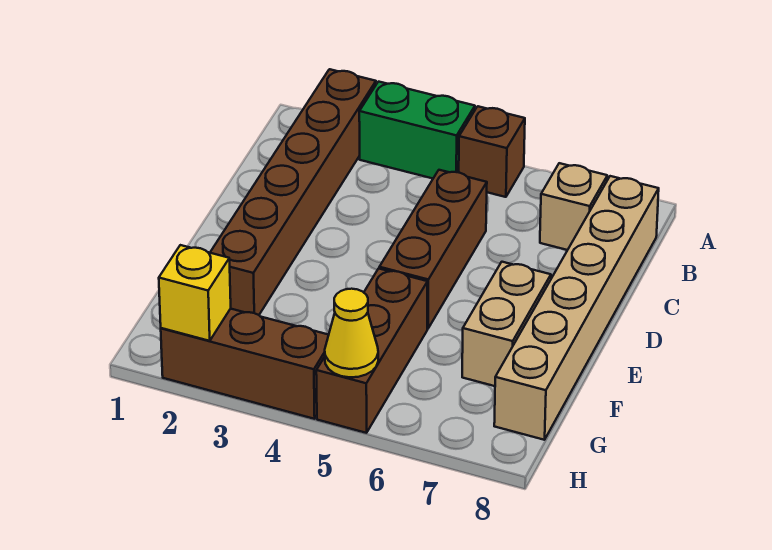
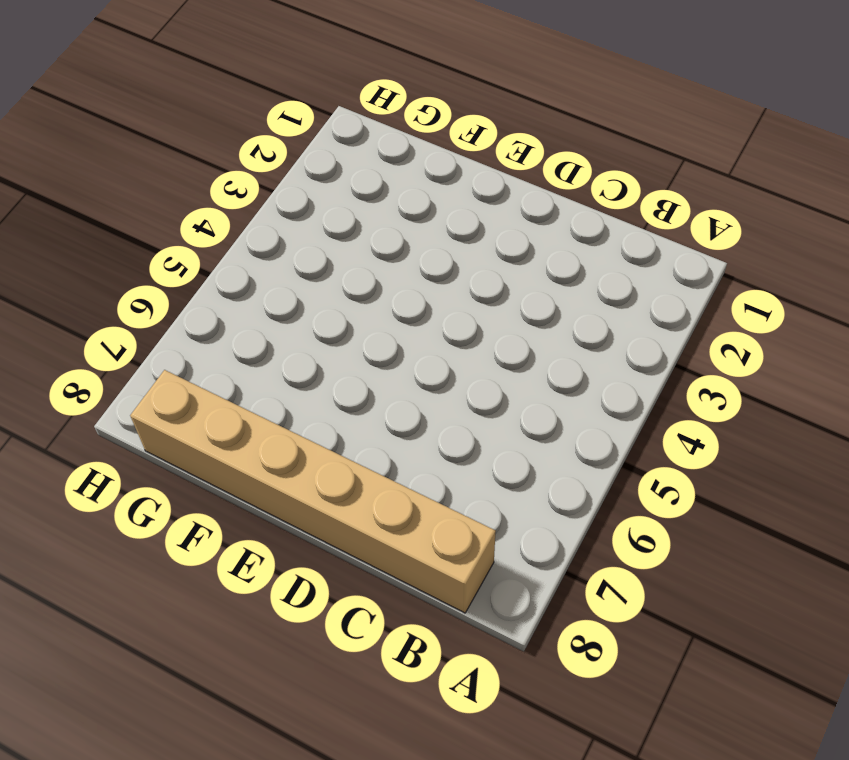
none -> brown 1x6 brick [210,69,376,315]
none -> green 1x2 brick [359,82,475,178]

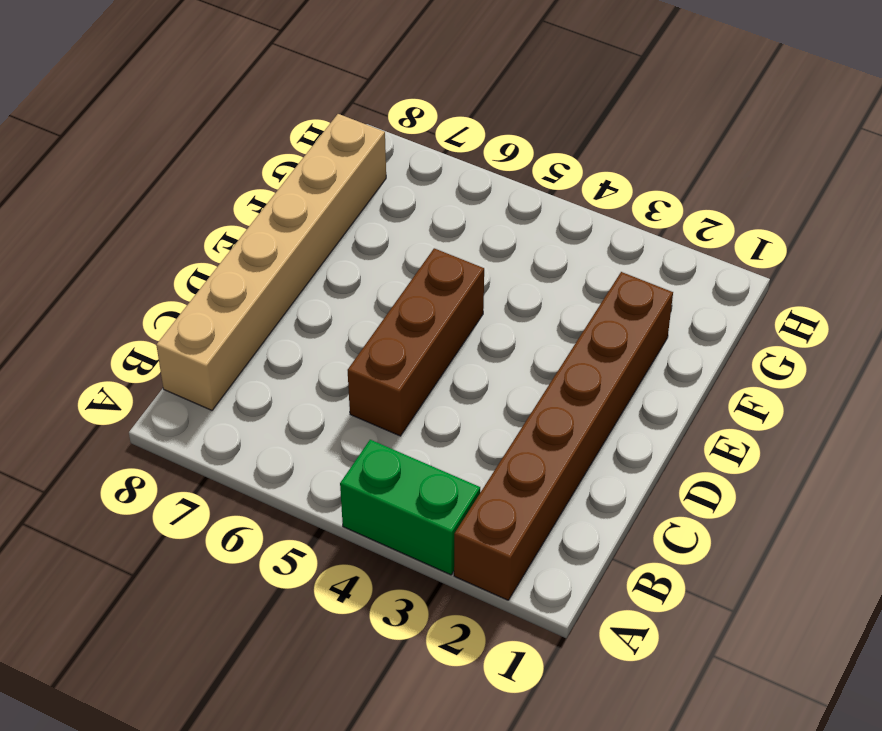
none -> brown 1x1 brick [459,106,525,197]
none -> tan 1x1 brick [540,163,607,250]

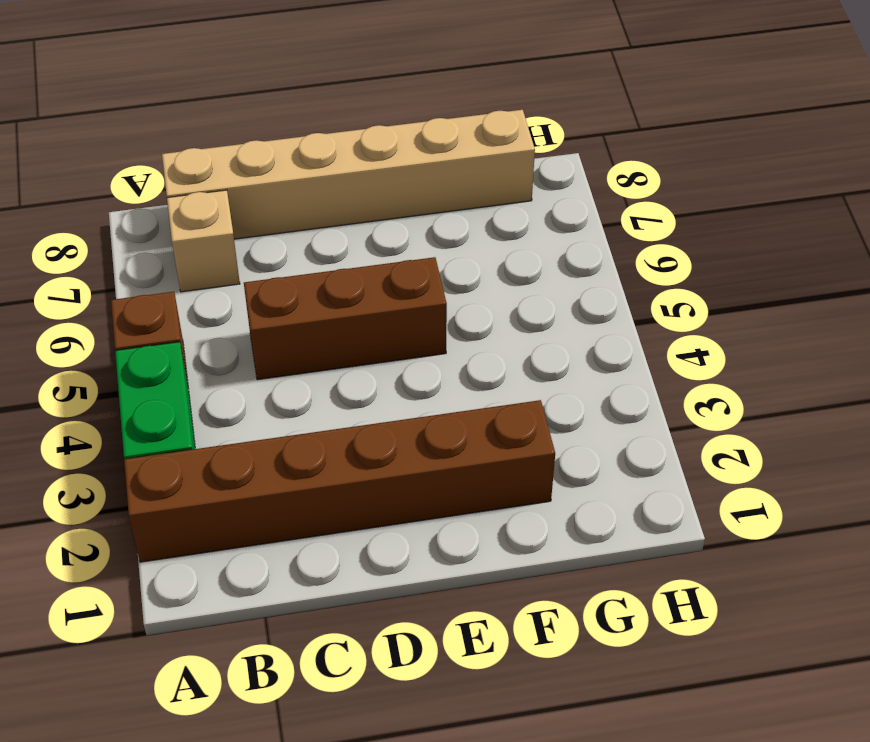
none -> tan 1x2 brick [462,262,551,386]
none -> brown 1x3 brick [316,269,428,433]

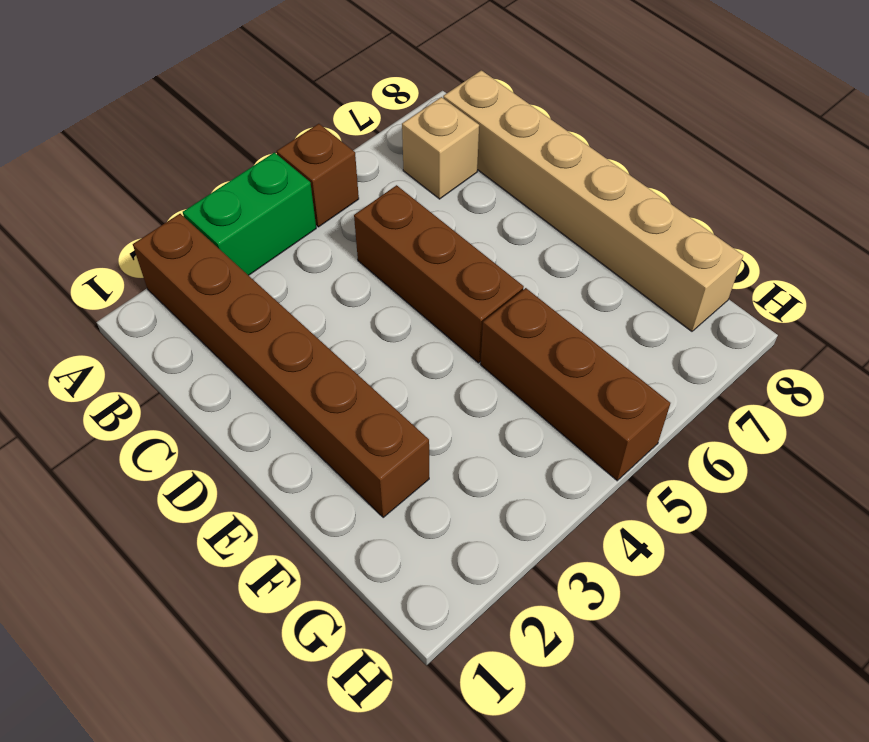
none -> tan 1x2 brick [462,262,551,386]
none -> brown 1x3 brick [161,309,329,419]

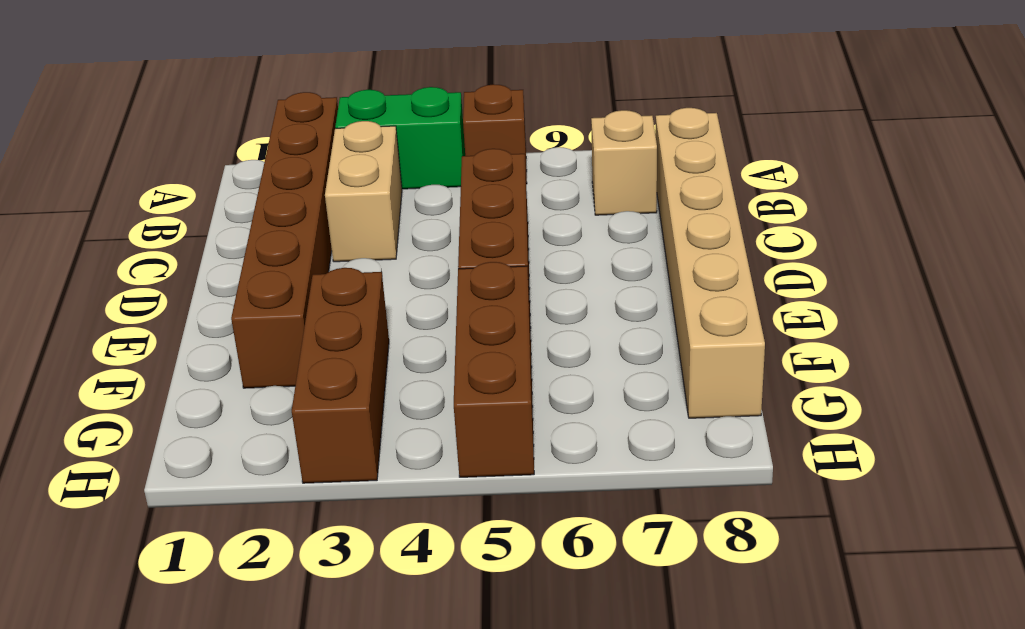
tan 1x2 brick [325,121,402,262] -> tan 1x2 brick moved to [462,262,551,386]
brown 1x3 brick [292,268,389,483] -> brown 1x3 brick turned to [161,309,329,419]
none -> yellow 1x1 brick [159,245,231,341]
none -> yellow 1x1 cone [325,289,378,377]

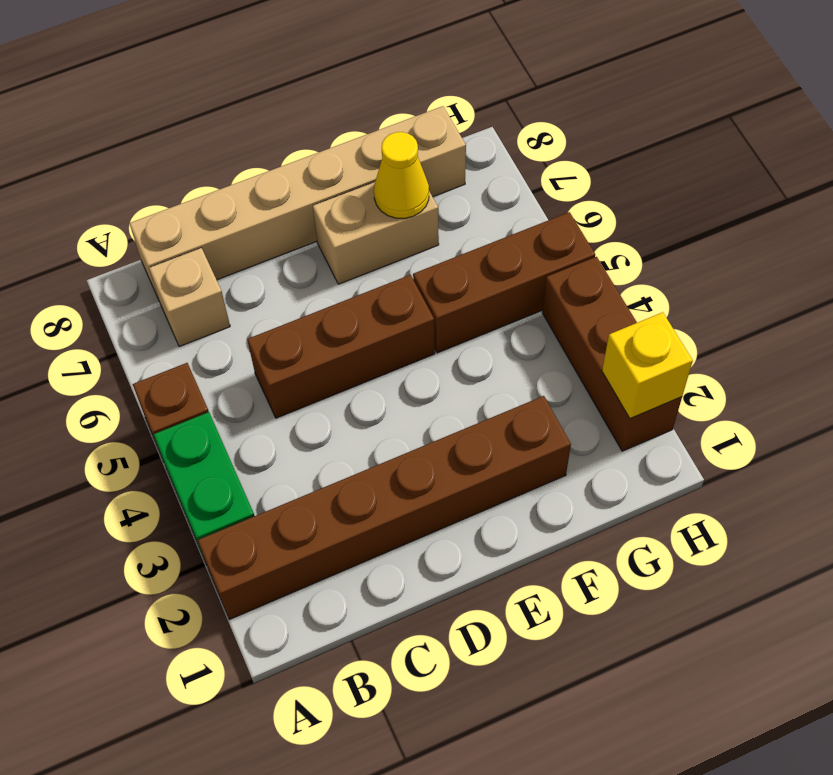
yellow 1x1 cone [374,132,429,218] -> yellow 1x1 cone moved to [325,289,378,377]

